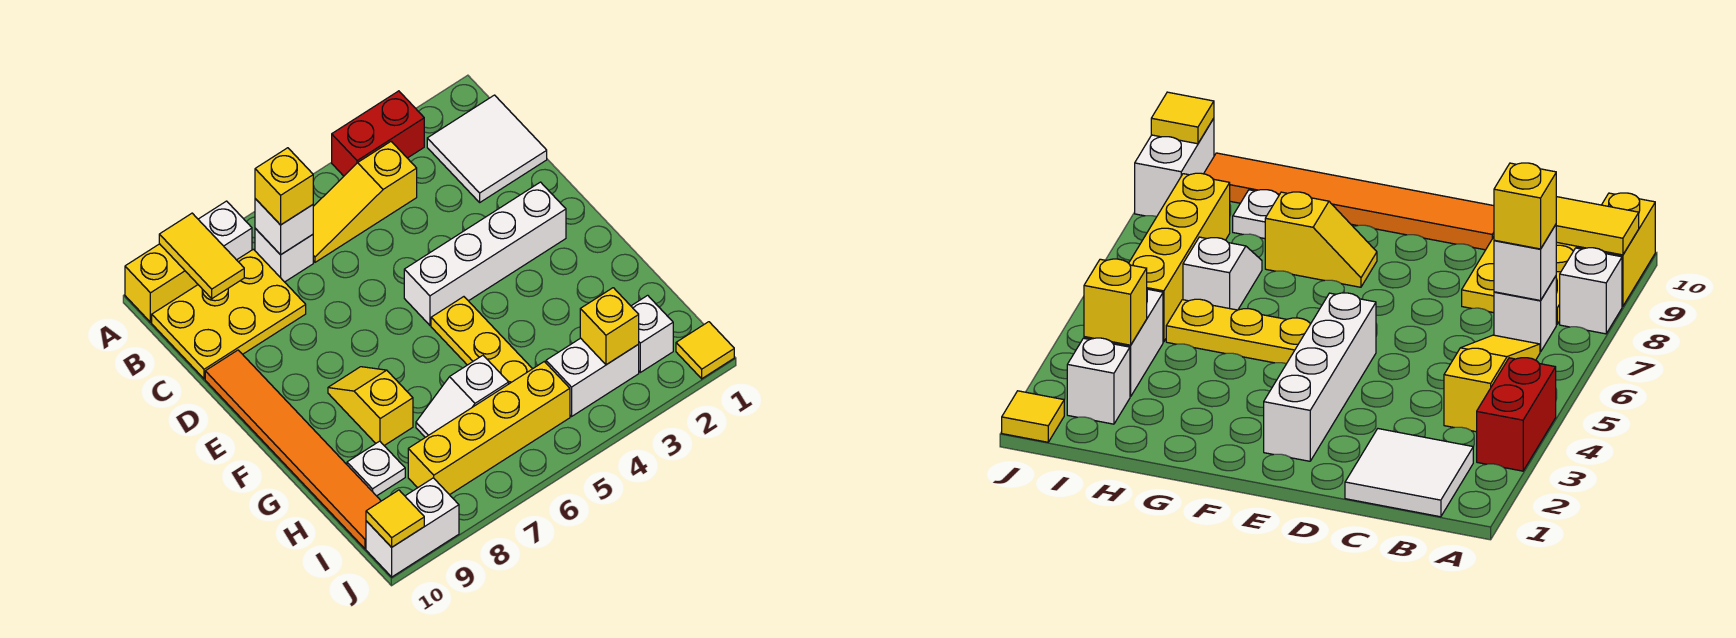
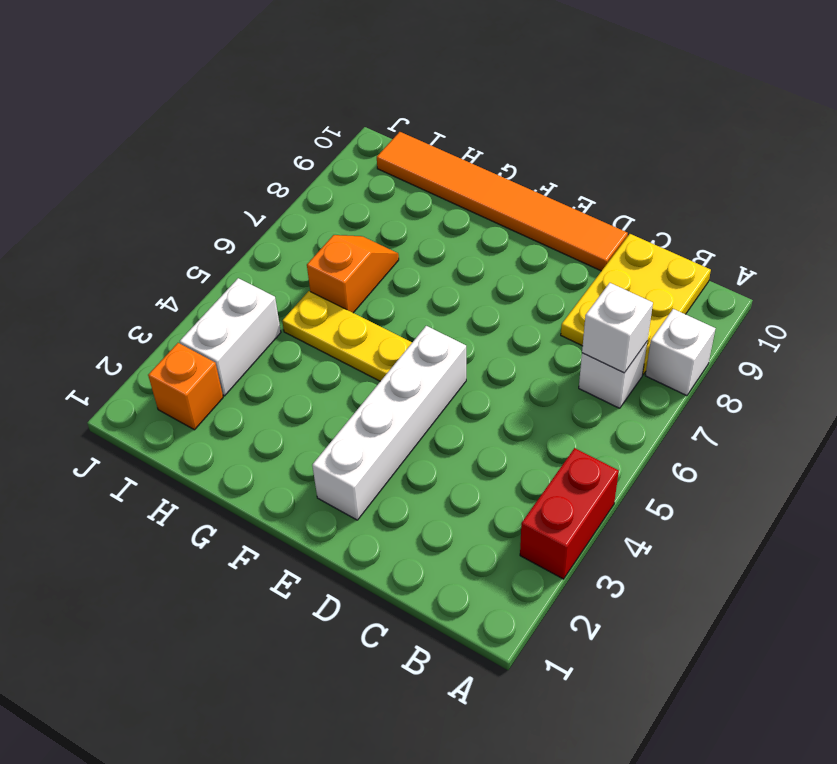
orange 1x2 slope [307,235,399,313] -> white 1x2 slope [416,355,509,437]
orange 1x1 brick [148,343,223,430] -> white 1x1 brick [631,295,673,372]
none -> yellow 1x2 brick [125,244,198,322]
none -> white 2x2 tile [427,95,547,202]
none -> yellow 1x3 slope [313,142,417,262]

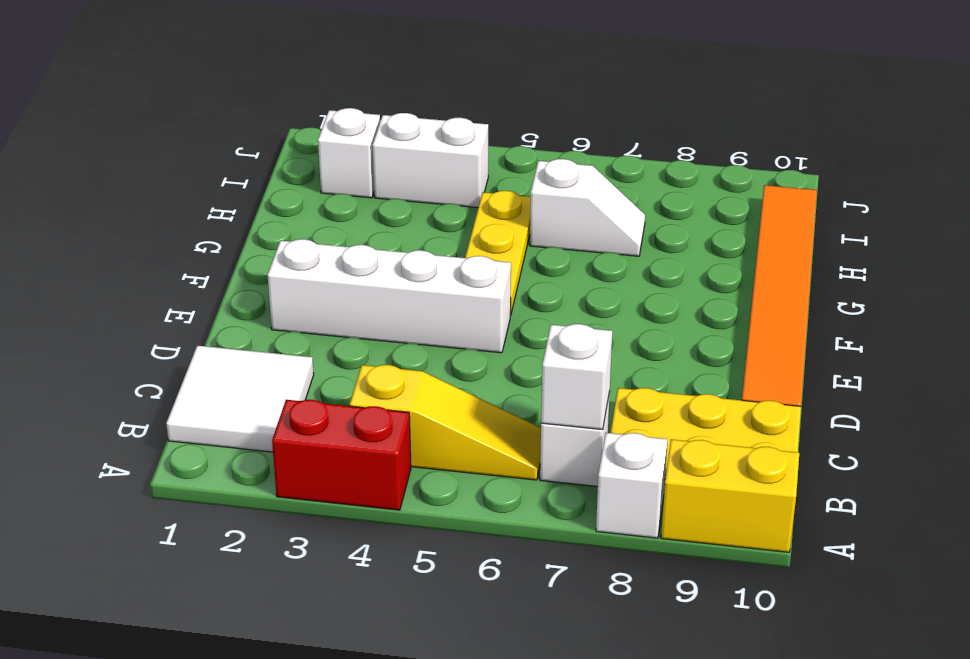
none -> yellow 1x2 slope [328,367,413,446]
none -> white 1x1 plate [347,441,405,496]
none -> yellow 1x4 brick [408,362,570,495]

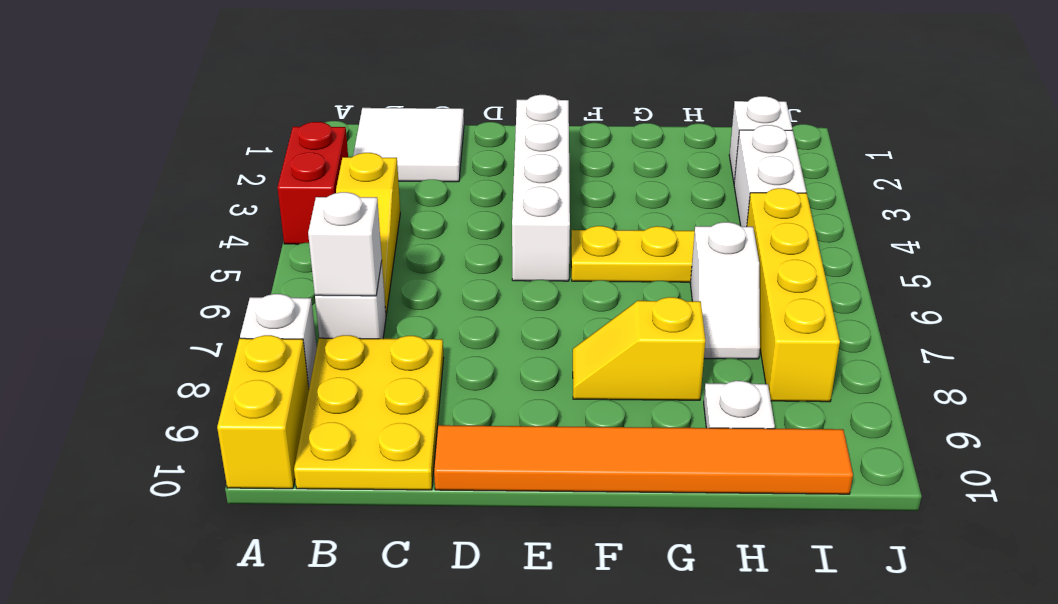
none -> yellow 1x1 tile [676,322,734,379]
none -> white 1x2 brick [366,478,459,577]
none -> yellow 1x2 tile [159,213,244,299]

